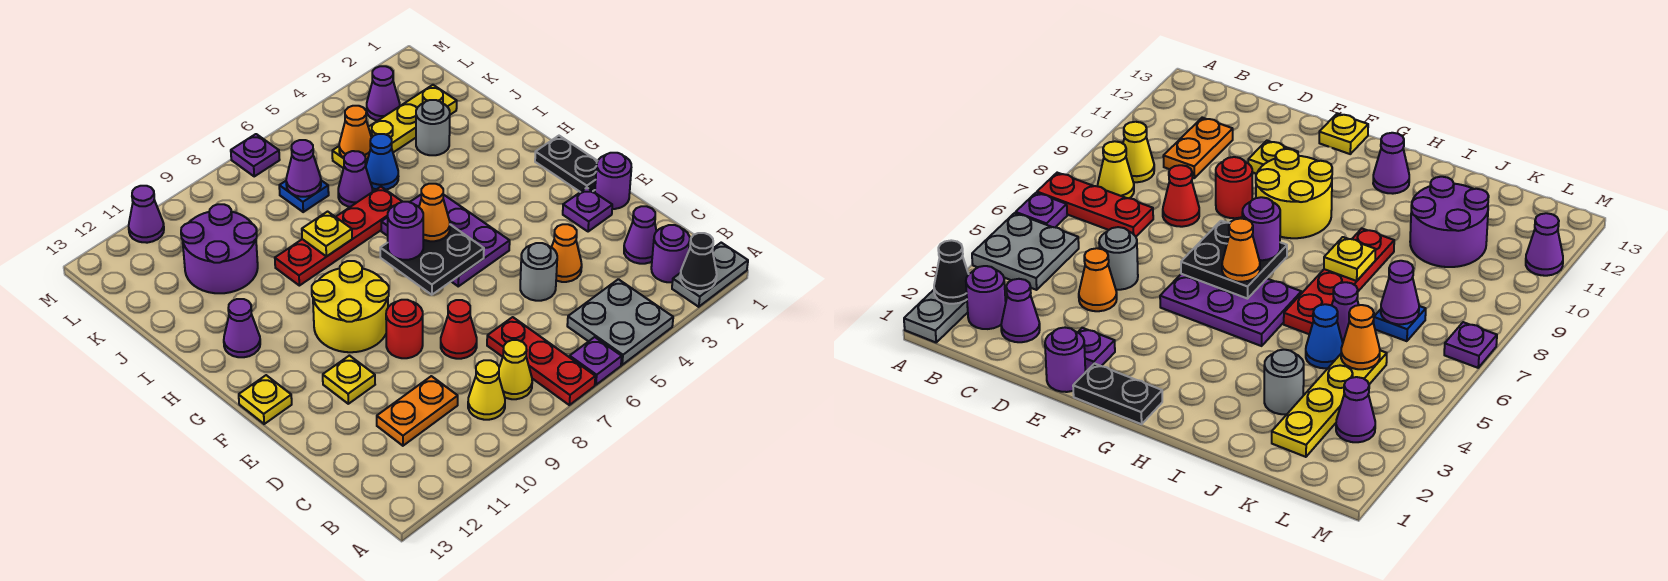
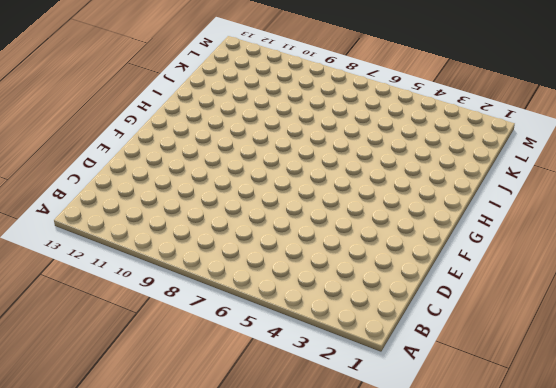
none -> grey 1x2 plate [672,243,748,307]
none -> grey 2x2 plate [567,279,673,365]
none -> purple 1x1 plate [570,337,622,385]
none -> red 1x3 plate [487,317,595,405]

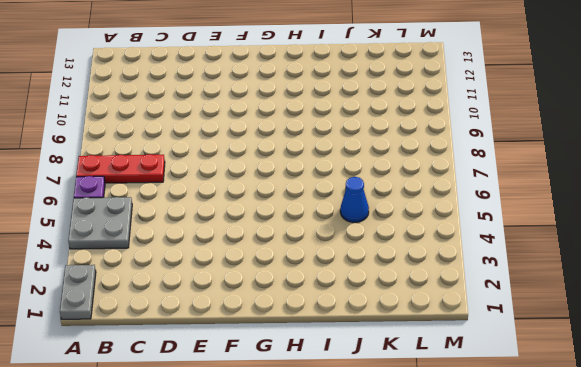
none -> purple 1x1 round brick [651,225,690,282]
none -> yellow 1x1 cone [499,340,532,399]
none -> yellow 1x1 cone [468,360,505,420]
none -> purple 1x1 cone [624,206,657,264]

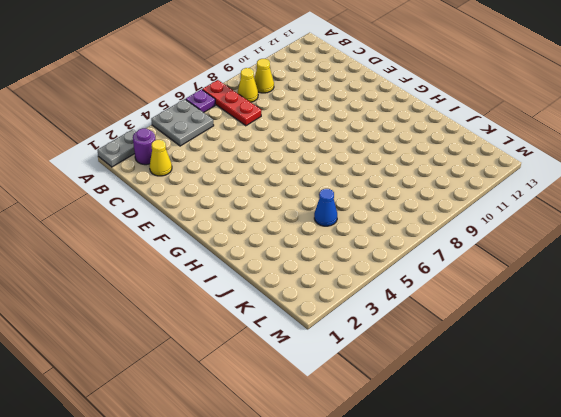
yellow 1x1 cone [150,140,172,176] -> purple 1x1 cone [624,206,657,264]
none -> orange 1x2 plate [377,376,458,446]
none -> orange 1x1 cone [552,224,582,282]
none -> grey 1x1 round brick [520,243,557,301]
none -> red 1x1 cone [441,300,477,359]

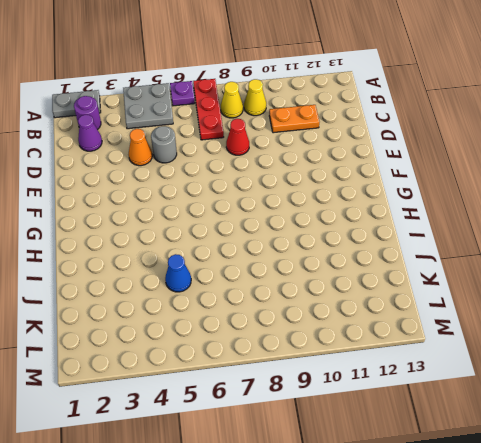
none -> purple 1x1 round brick [595,153,631,209]
none -> purple 1x1 plate [563,188,612,232]
none -> red 1x1 round brick [386,300,423,358]
none -> yellow 1x1 plate [323,356,375,404]

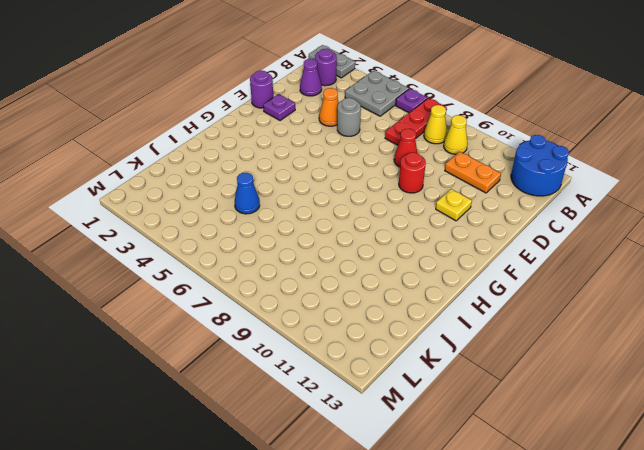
blue 2x2 round brick [511,135,569,196] -> none
none -> black 1x2 plate [535,136,598,192]
none -> purple 2x3 plate [381,194,510,286]
none -> yellow 2x2 round brick [312,261,389,352]
none -> yellow 1x1 plate [239,375,292,424]

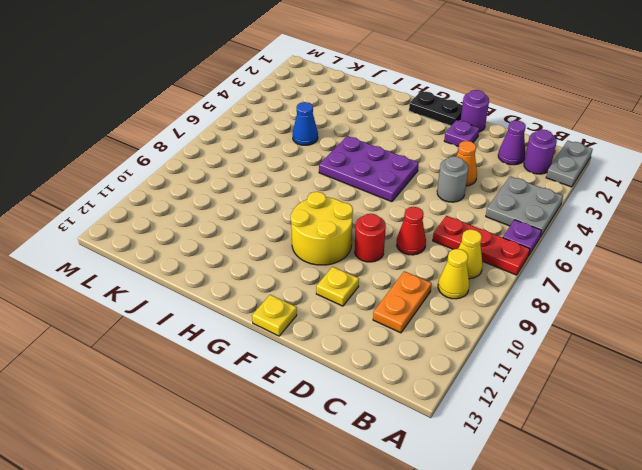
none -> purple 1x1 cone [224,299,260,357]
none -> red 1x4 plate [275,187,402,286]
none -> grey 1x1 round brick [416,100,450,155]
none -> purple 1x1 cone [338,151,373,207]

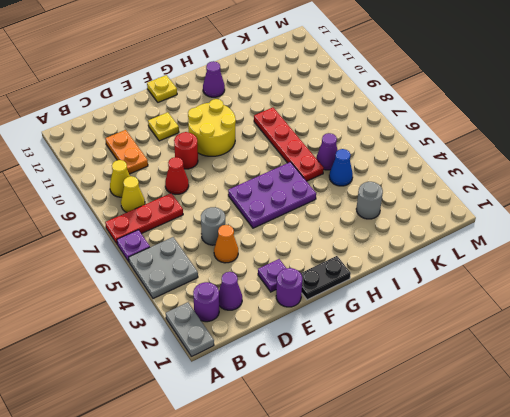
none -> purple 2x2 round brick [181,204,258,293]
none -> yellow 1x4 plate [332,85,457,168]
none -> blue 1x1 plate [279,180,329,212]
none -> purple 1x1 cone [367,66,400,121]

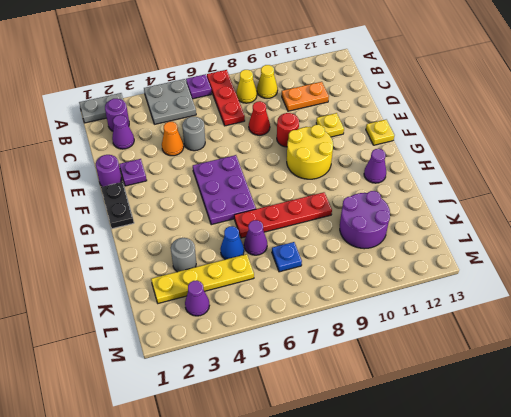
none -> purple 1x1 plate [231,134,280,176]
none -> purple 1x1 cone [129,186,164,243]
none -> black 1x1 cone [680,233,717,291]
none -> black 2x2 plate [380,225,484,295]

